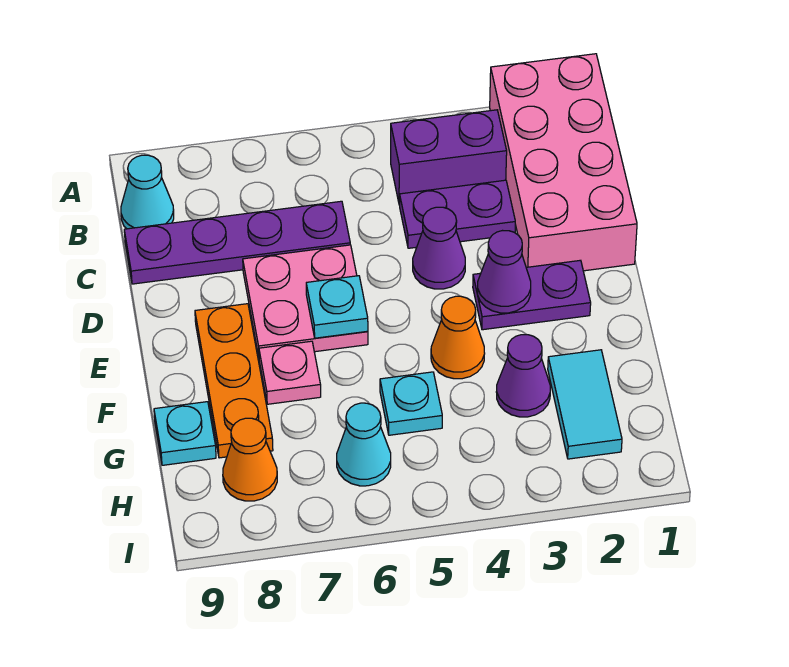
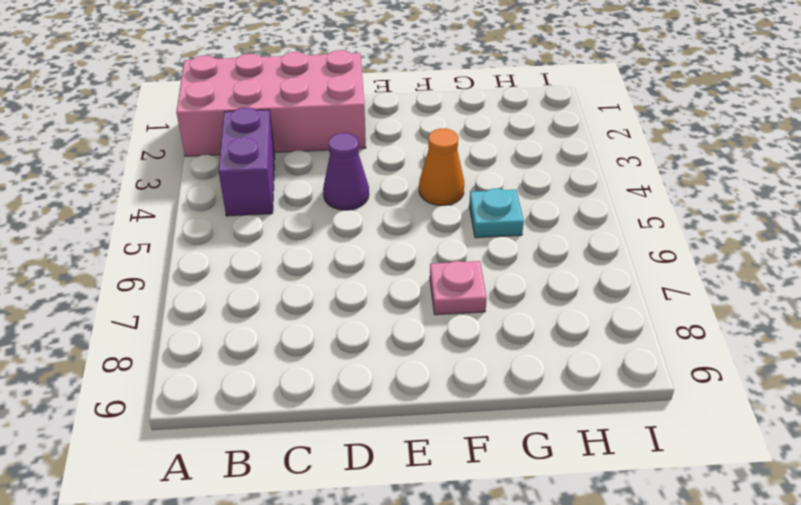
none -> cyan 1x1 cone [121,155,174,229]
none -> purple 1x2 plate [400,180,515,248]
none -> purple 1x4 plate [124,201,350,284]

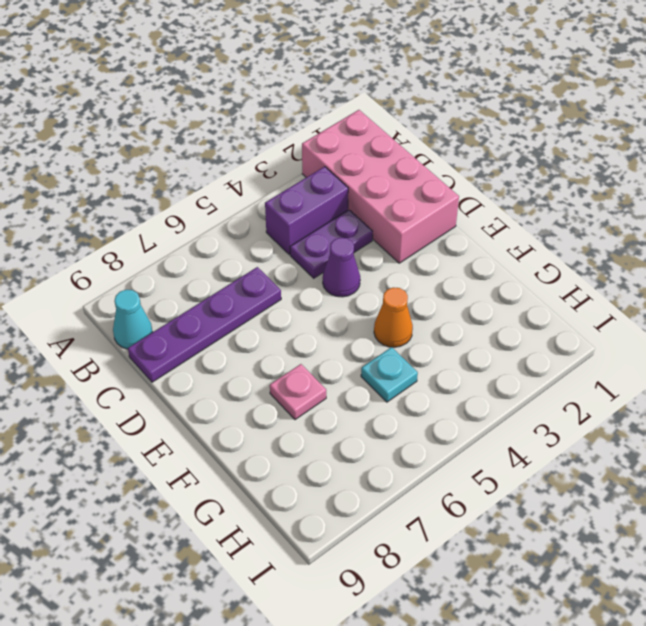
none -> pink 2x2 plate [243,245,368,356]
none -> purple 1x2 plate [473,260,591,330]
none -> orange 1x3 plate [195,304,273,458]

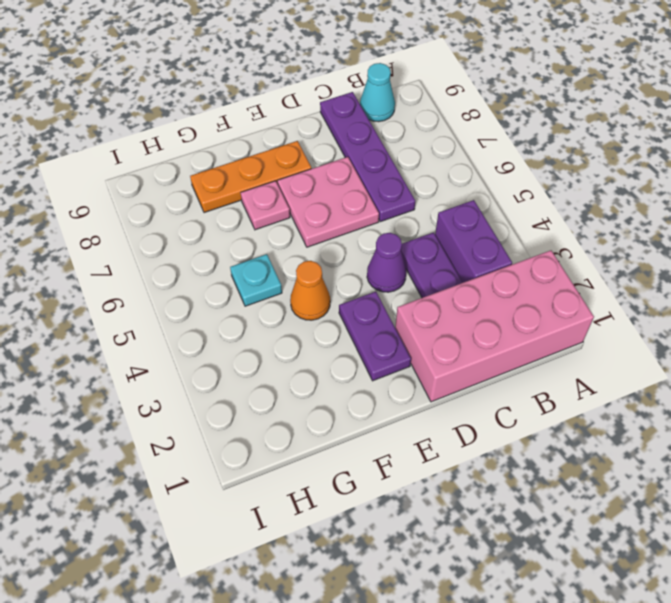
none -> cyan 1x2 tile [548,350,622,459]
none -> purple 1x1 cone [496,335,550,417]
none -> cyan 1x1 plate [154,402,216,465]

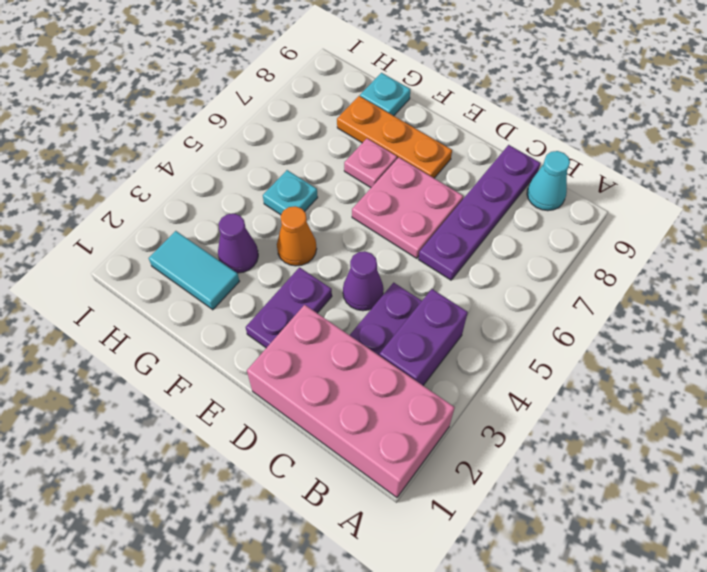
none -> cyan 1x1 cone [337,403,391,486]
none -> orange 1x1 cone [223,418,277,501]
none -> purple 1x1 cone [478,231,531,313]

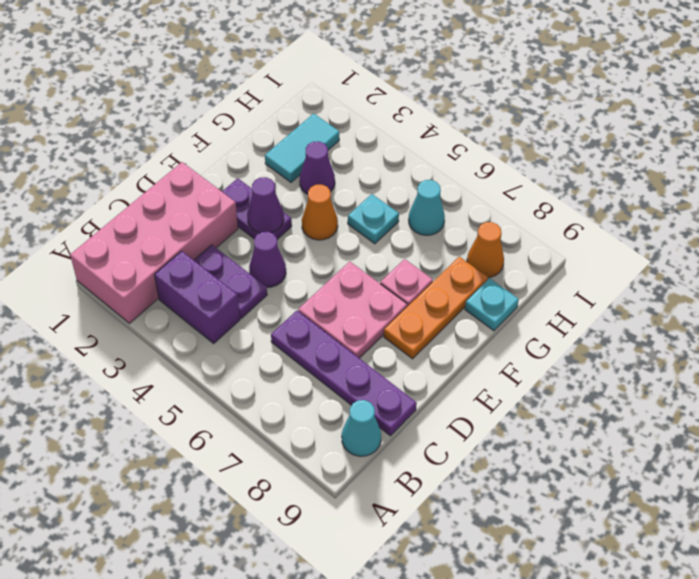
none -> cyan 1x1 plate [306,276,368,338]

